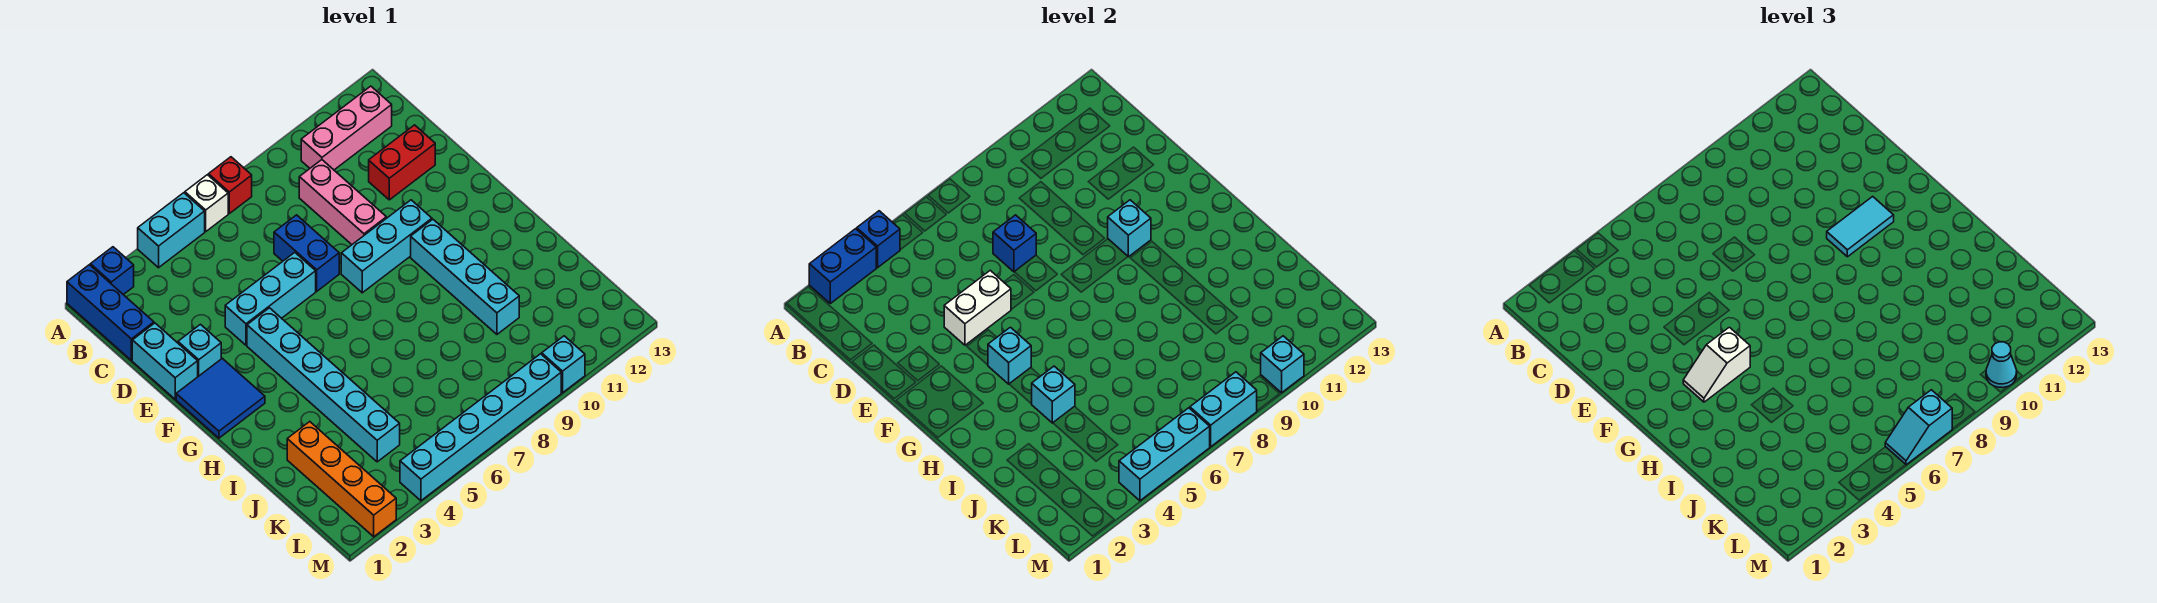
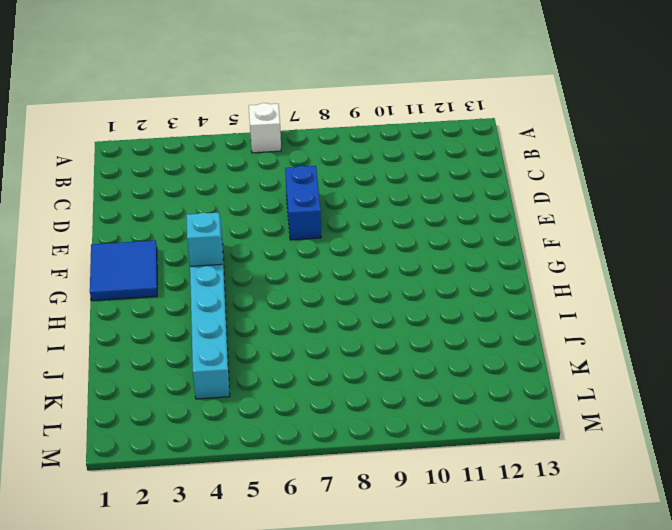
none -> blue 1x3 brick [67,265,154,360]
none -> blue 1x1 brick [90,247,134,295]
none -> cyan 1x2 brick [138,193,205,268]
none -> red 1x1 brick [209,157,252,213]

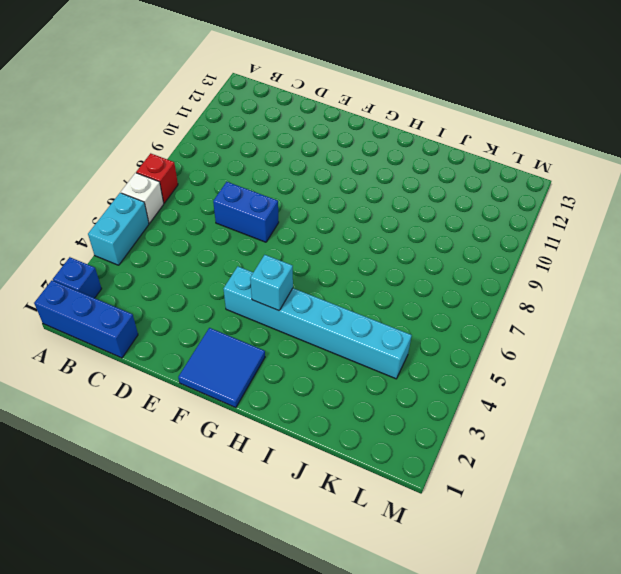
none -> pink 1x3 brick [301,86,392,170]
none -> pink 1x3 brick [299,160,386,244]
none -> cyan 1x2 brick [132,323,198,399]
none -> red 1x2 brick [369,125,435,200]

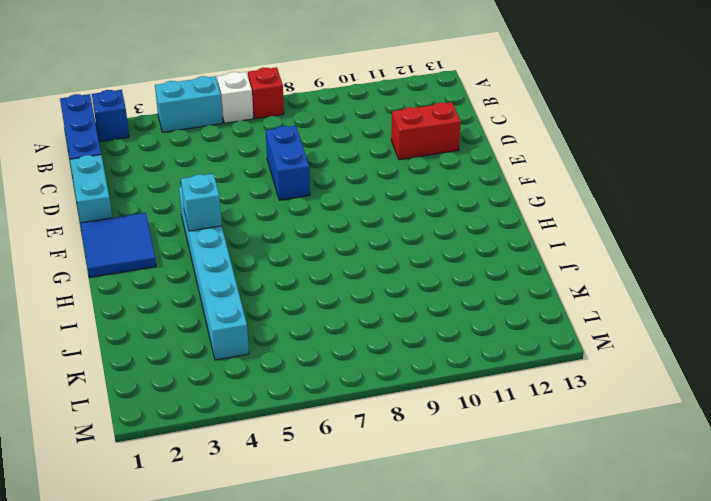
none -> pink 1x3 brick [301,86,392,170]
none -> pink 1x3 brick [299,160,386,244]
none -> cyan 1x1 brick [178,324,221,376]
none -> cyan 1x3 brick [225,253,316,345]

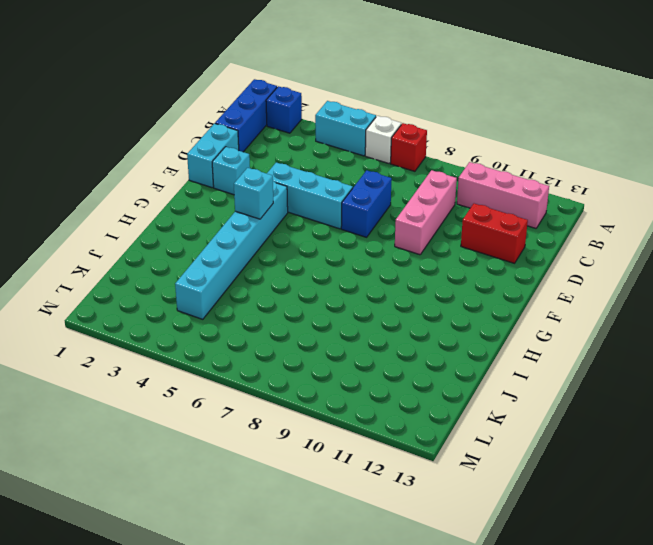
none -> blue 2x2 tile [176,358,265,438]
none -> cyan 1x3 brick [341,200,432,293]
none -> cyan 1x4 brick [411,219,519,334]
none -> orange 1x4 brick [287,422,396,537]

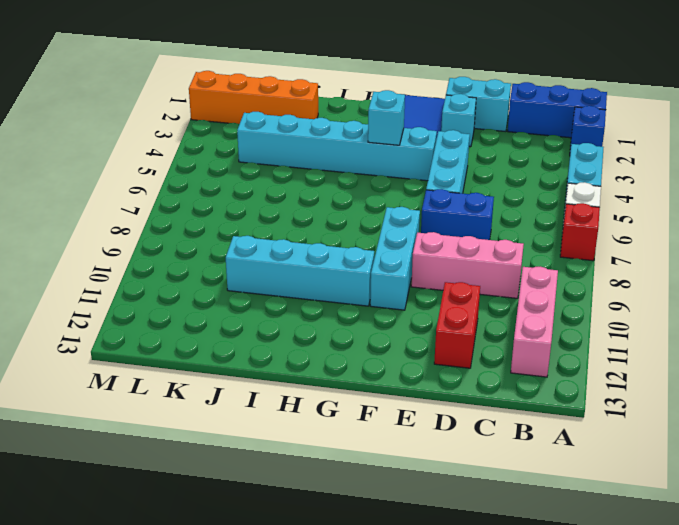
none -> cyan 1x6 brick [400,354,561,501]
none -> cyan 1x1 brick [542,336,585,393]
none -> blue 1x2 brick [809,229,876,303]
none -> blue 1x1 brick [857,211,900,268]

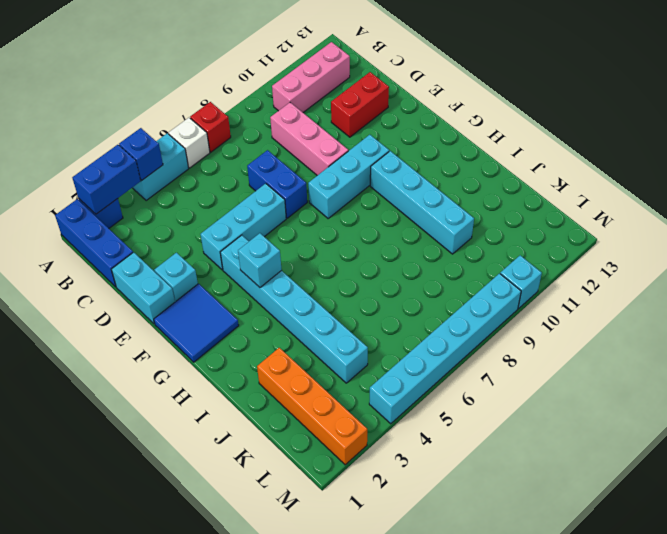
none -> blue 1x1 brick [993,215,1036,272]
none -> white 1x2 brick [944,270,1011,345]
none -> cyan 1x1 brick [1108,200,1151,257]
none -> cyan 1x1 brick [1032,366,1075,423]

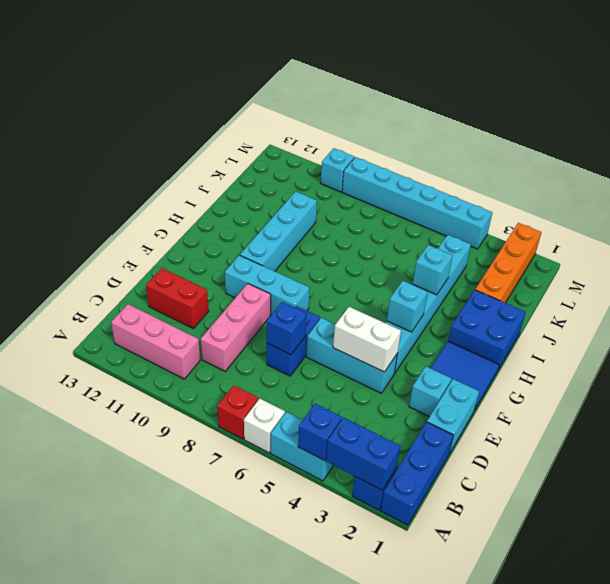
blue 2x2 brick [448,290,526,369] -> none
none -> cyan 1x1 brick [1108,200,1151,257]
none -> cyan 1x3 brick [1119,408,1210,501]
none -> cyan 1x2 brick [1190,372,1257,447]
none -> cyan 1x1 brick [1261,336,1304,393]

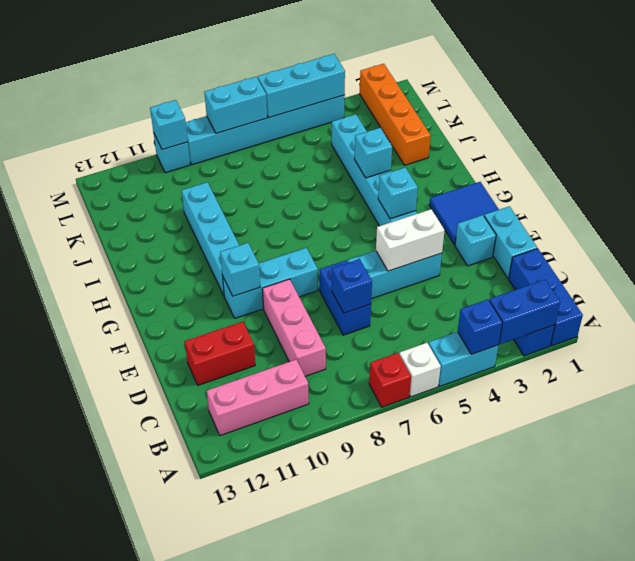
none -> cyan 1x2 tile [1827,196,1894,257]
none -> white 1x2 slope [1683,327,1750,402]
none -> cyan 1x2 slope [1885,390,1952,465]
none -> cyan 1x1 cone [1986,342,2017,388]

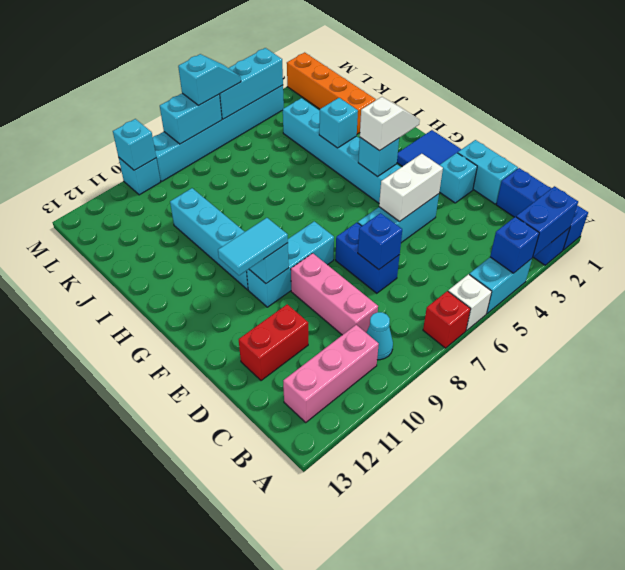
cyan 1x1 cone [366,312,393,360] -> cyan 1x1 cone moved to [1986,342,2017,388]

